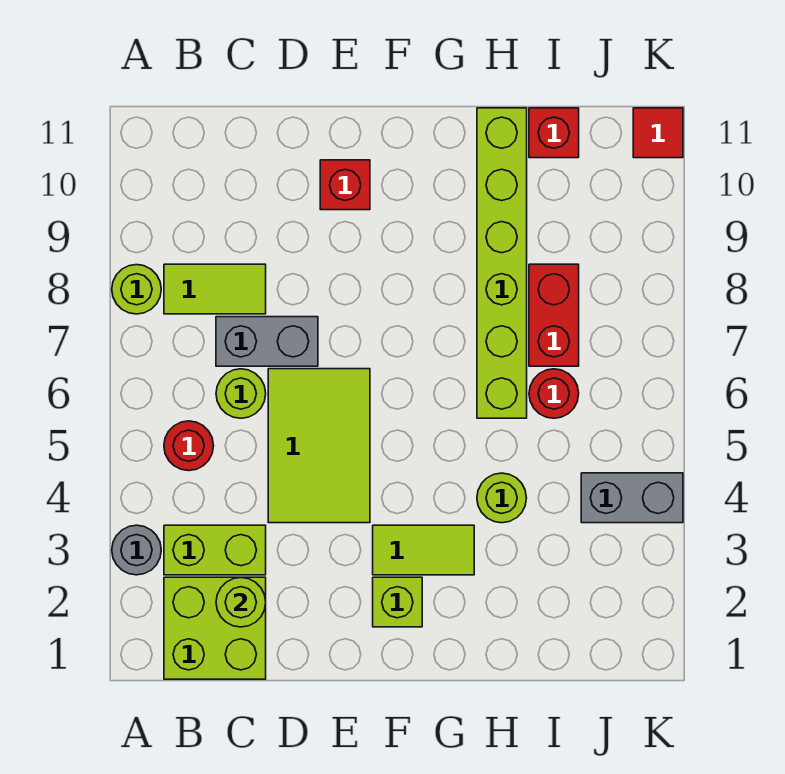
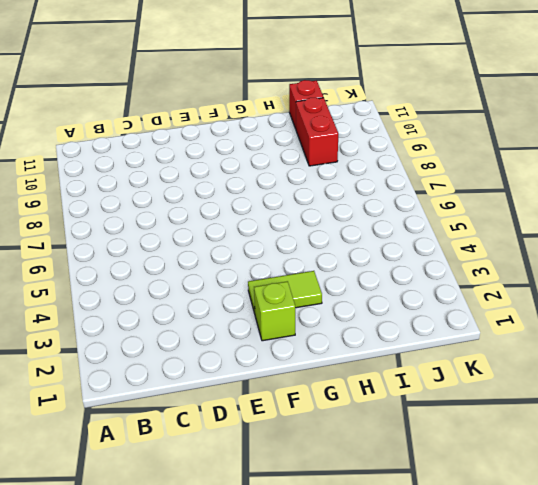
red 1x2 brick [296,98,338,166] -> red 1x2 brick moved to [529,264,579,366]
none -> grey 1x1 round brick [112,525,161,575]
none -> lime 1x1 round brick [112,265,161,314]
none -> lime 2x2 brick [164,577,266,679]

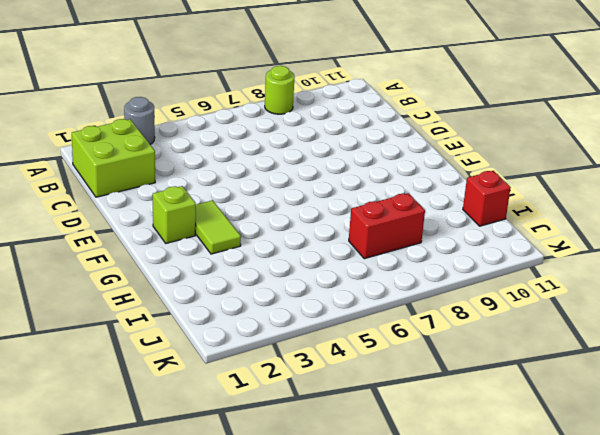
none -> lime 1x2 brick [164,525,266,575]
none -> red 1x1 round brick [164,421,214,471]
none -> lime 1x2 tile [164,264,266,314]

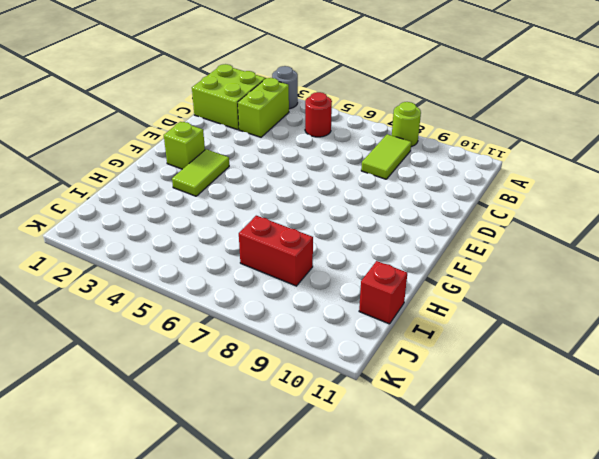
none -> lime 1x1 round brick [216,369,266,418]
none -> grey 1x2 brick [216,317,318,366]
none -> lime 2x3 tile [268,369,370,523]

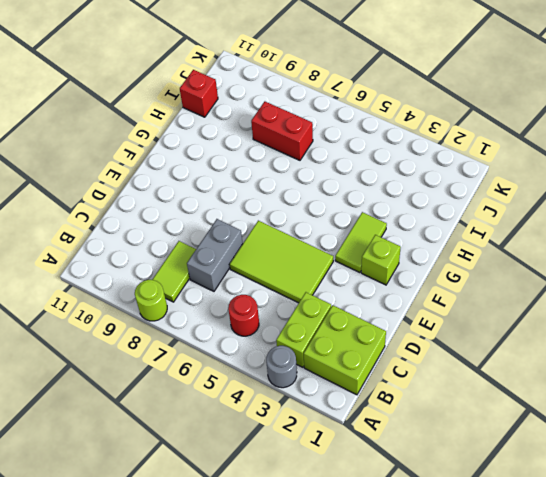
none -> lime 1x1 round brick [216,369,266,418]
none -> red 1x1 brick [320,160,370,210]
none -> lime 1x1 round brick [477,473,526,523]

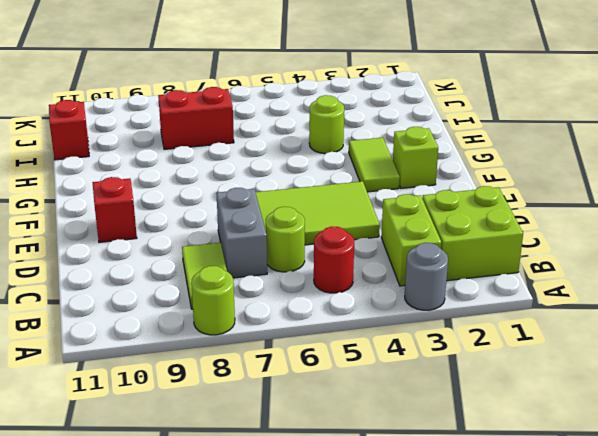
none -> lime 1x6 brick [477,108,527,418]
none -> red 1x1 round brick [529,369,579,418]
none -> grey 1x2 brick [581,473,683,523]

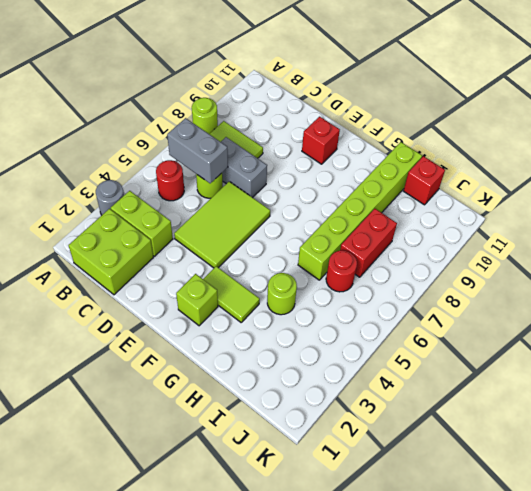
grey 1x2 brick [167,118,228,183] -> grey 1x2 brick moved to [581,473,683,523]
none -> red 1x1 tile [633,108,683,158]
none -> lime 1x1 round brick [216,577,266,627]

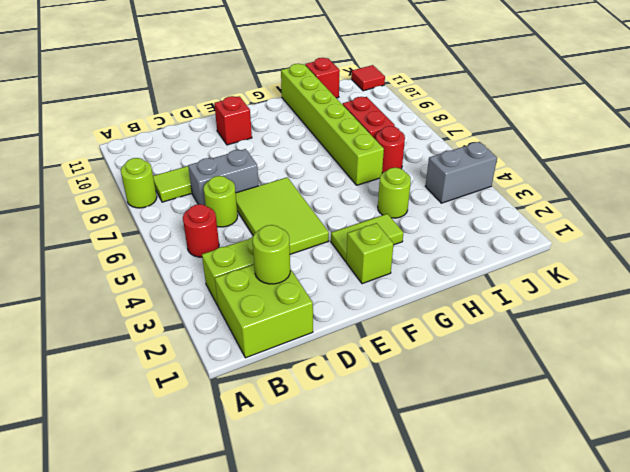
none -> grey 1x1 round brick [112,525,161,575]

